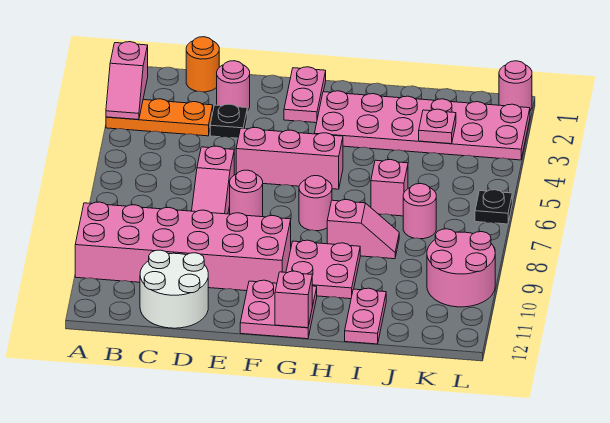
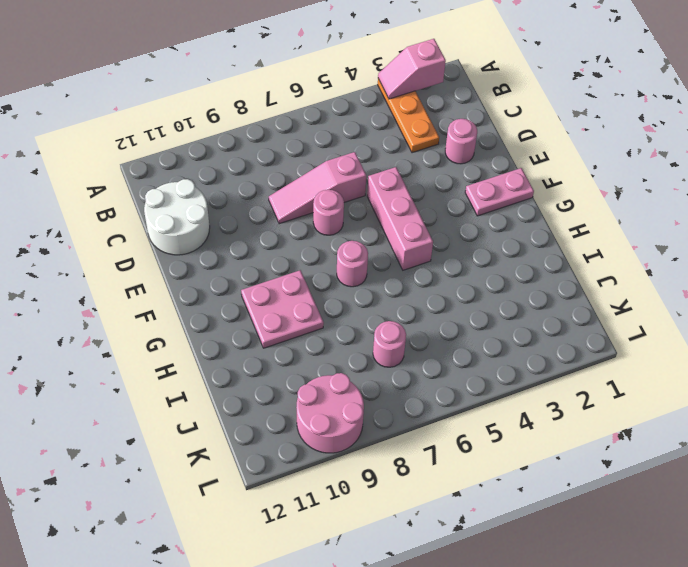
none -> pink 2x6 brick [75,202,291,291]
none -> orange 1x1 round brick [186,37,219,92]
none -> black 1x1 plate [210,104,247,138]

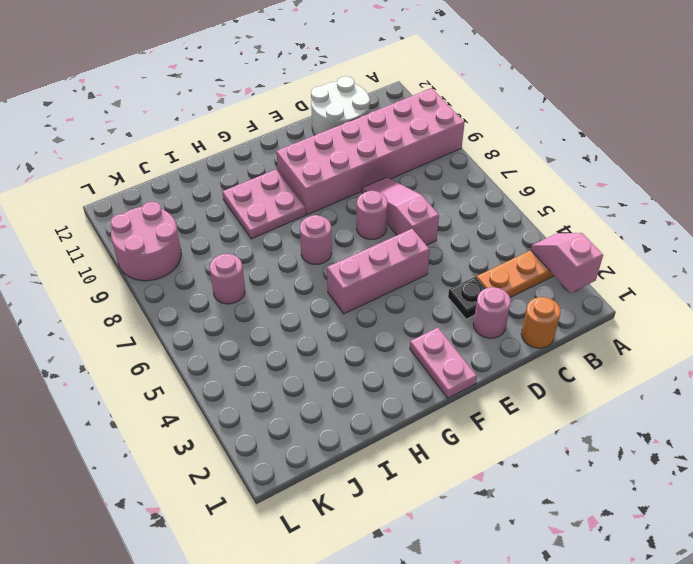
none -> pink 2x2 plate [240,280,317,339]
none -> pink 2x6 plate [314,91,530,160]
none -> pink 1x2 slope [327,200,399,259]

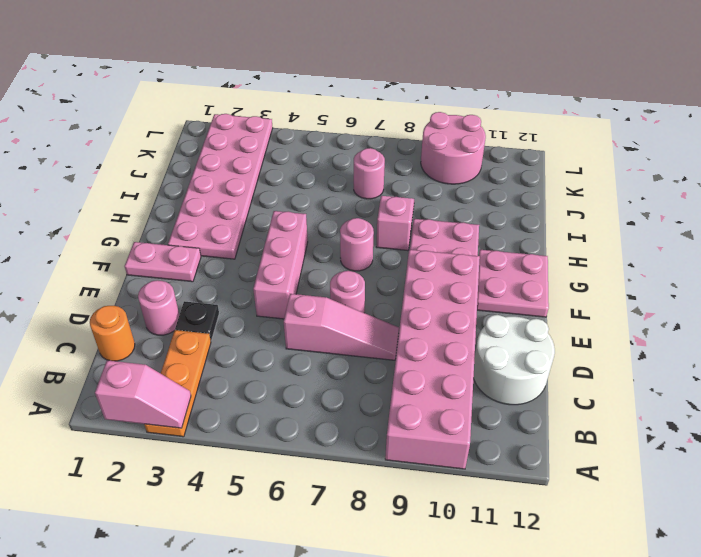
none -> pink 1x1 brick [371,160,408,216]
none -> pink 1x2 plate [345,288,386,344]
none -> pink 1x1 round brick [499,61,532,110]

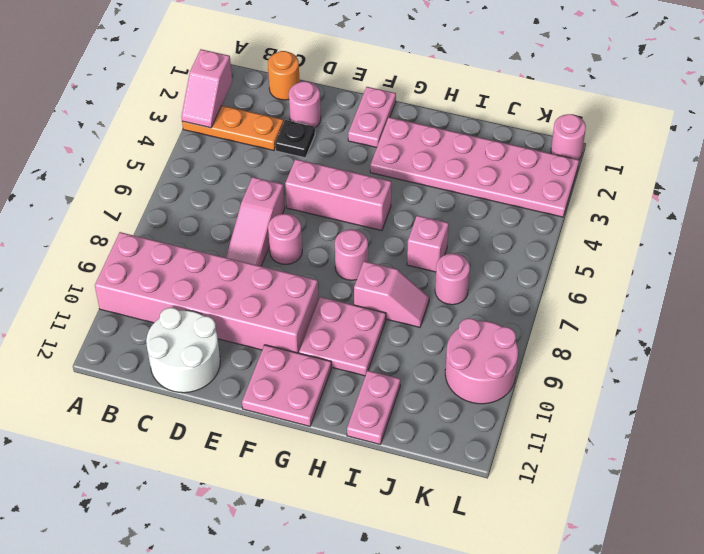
none -> black 1x1 plate [475,190,512,224]
none -> pink 1x1 brick [275,271,312,328]
none -> pink 1x1 plate [419,109,456,144]

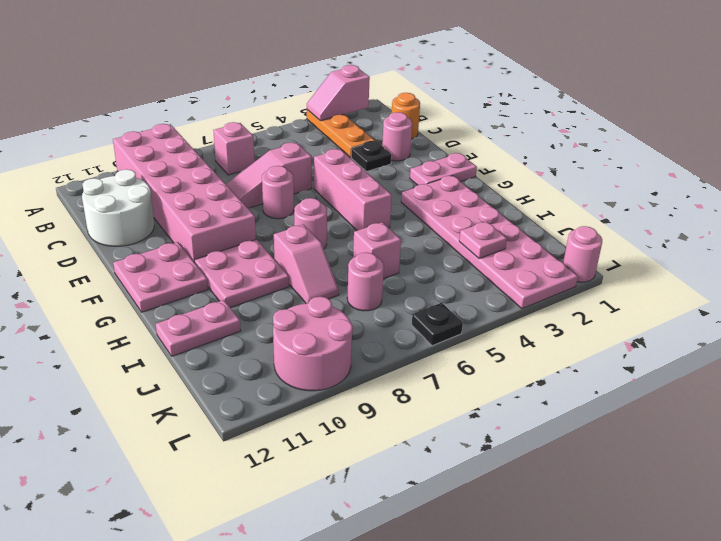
pink 1x1 brick [213,122,255,175] -> pink 1x1 brick moved to [275,271,312,328]

